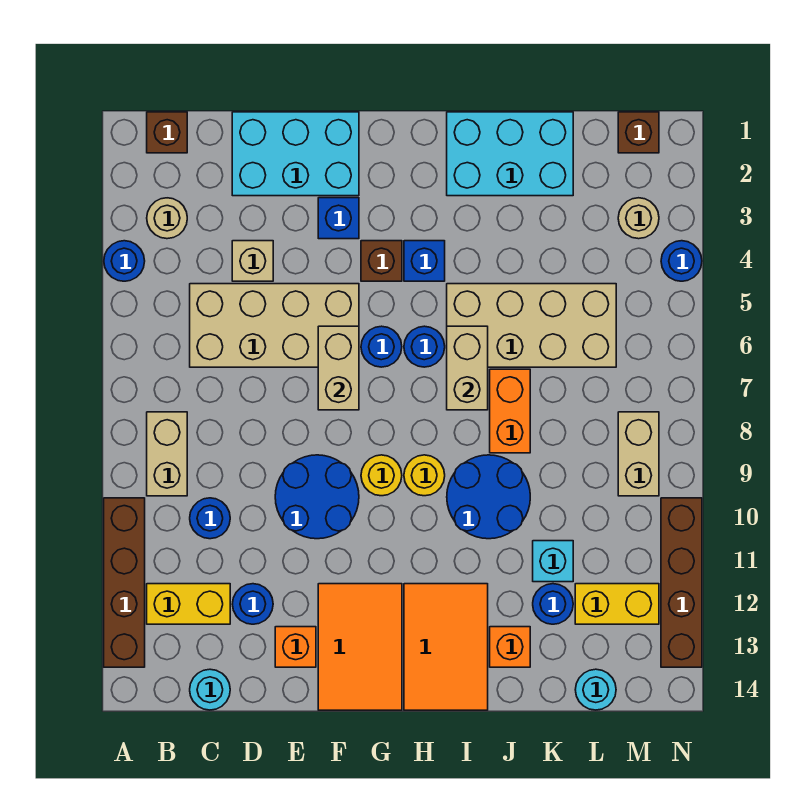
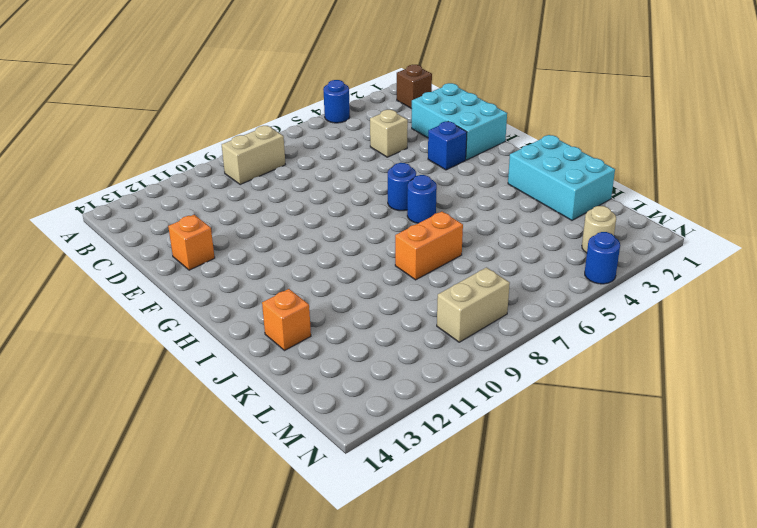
none -> brown 1x4 brick [104,498,145,667]
none -> tan 1x1 round brick [147,198,187,239]
none -> yellow 1x2 brick [147,584,230,624]
none -> tan 2x4 brick [190,284,359,367]

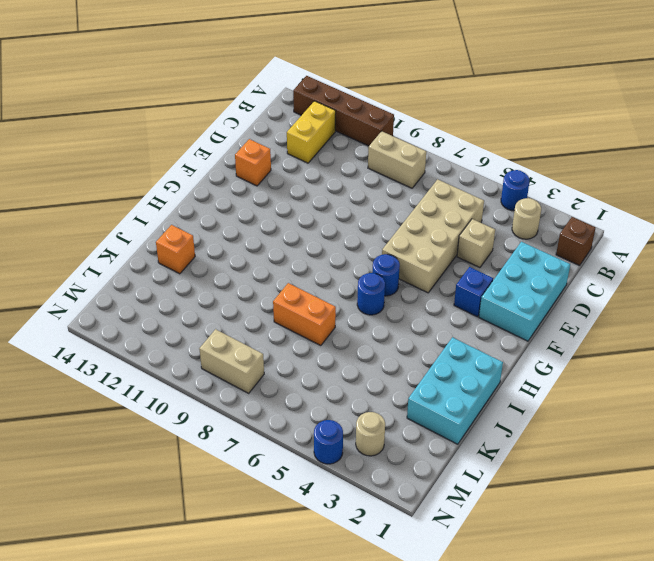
none -> blue 1x1 round brick [190,498,230,539]
none -> cyan 1x1 round brick [190,669,230,710]
none -> blue 1x1 round brick [232,584,273,624]
none -> blue 2x2 round brick [275,455,359,539]

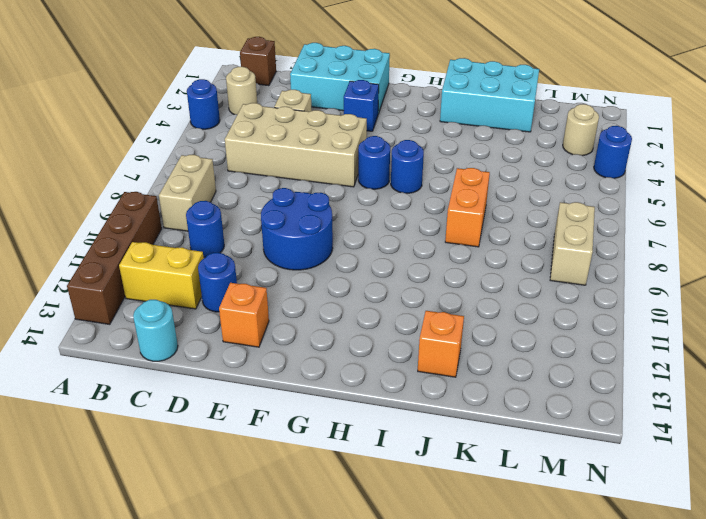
none -> orange 2x3 tile [318,584,402,710]
none -> brown 1x1 brick [361,241,402,281]
none -> yellow 1x1 round brick [361,455,402,496]
none -> blue 1x1 brick [404,241,445,281]

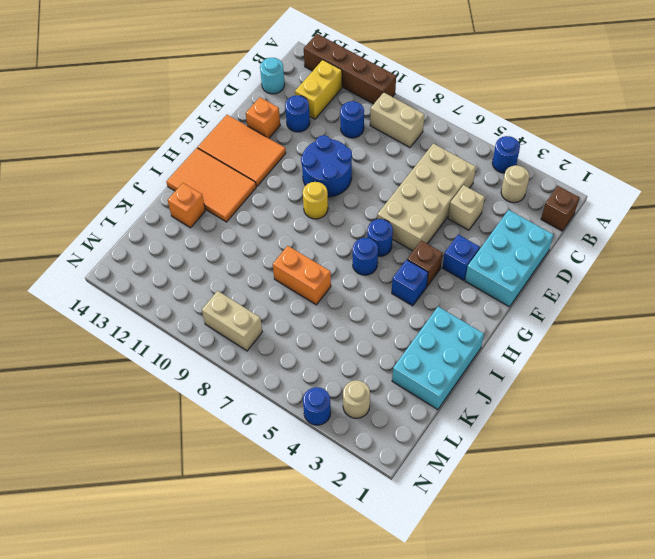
none -> yellow 1x1 round brick [404,455,445,496]
none -> tan 2x4 brick [447,284,616,367]
none -> blue 2x2 round brick [447,455,530,539]
none -> cyan 1x1 brick [533,541,573,582]

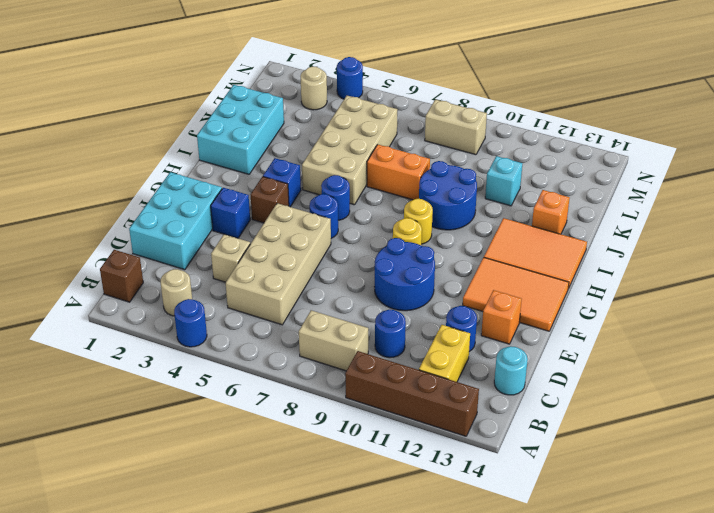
none -> blue 1x1 round brick [533,584,573,624]
none -> yellow 1x2 brick [575,584,659,624]
none -> cyan 1x1 round brick [575,669,616,710]
none -> brown 1x1 brick [618,112,659,153]

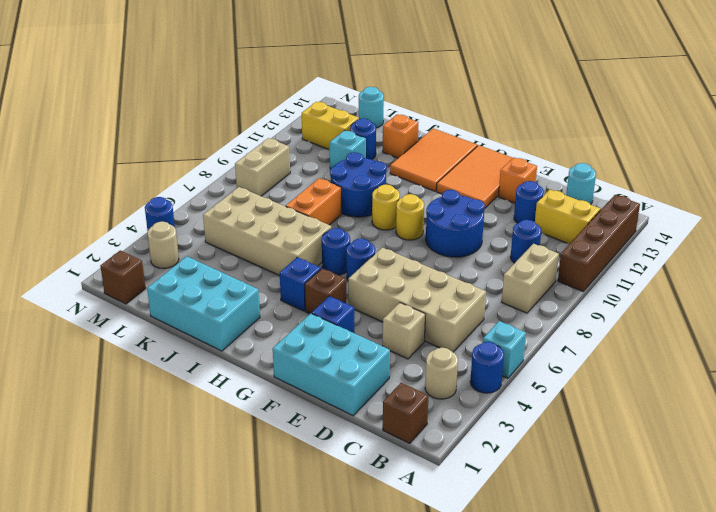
cyan 1x1 brick [483,321,526,378] -> none
none -> brown 1x4 brick [661,498,702,667]
none -> tan 1x2 brick [318,326,359,410]
none -> tan 1x2 brick [447,326,488,410]

